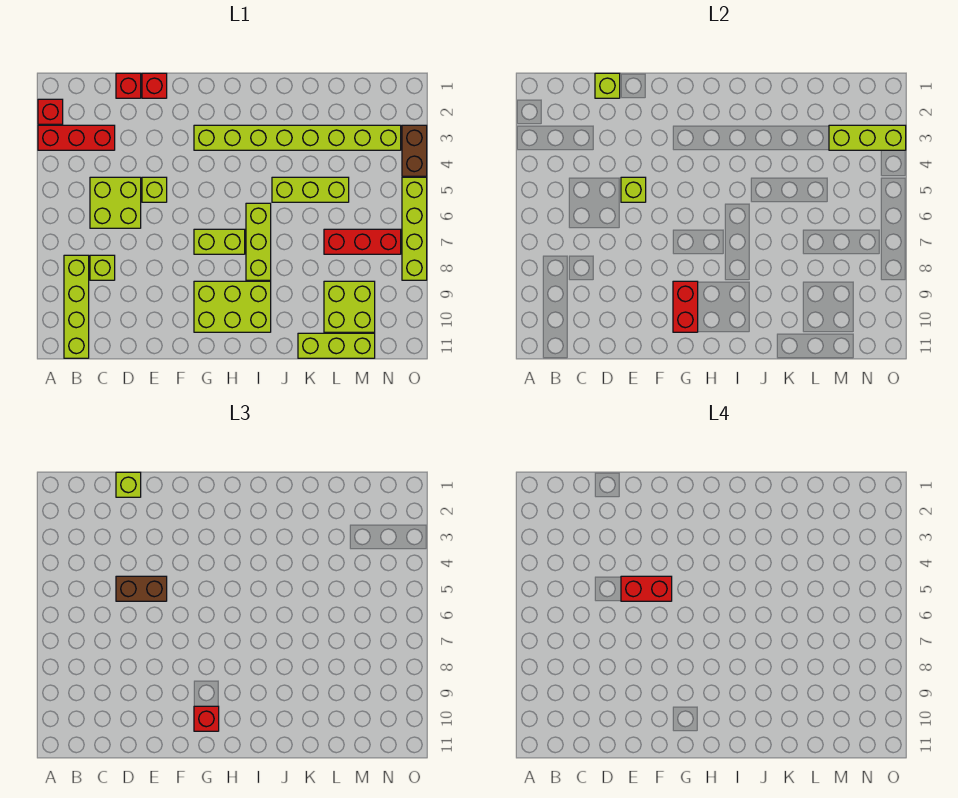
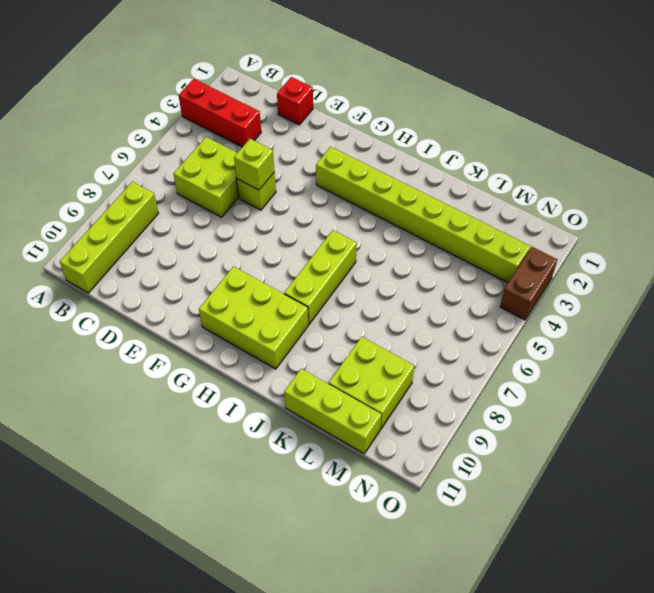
none -> red 1x1 brick [38,99,63,124]
none -> lime 1x1 brick [90,255,115,280]
none -> red 1x1 brick [142,73,167,98]

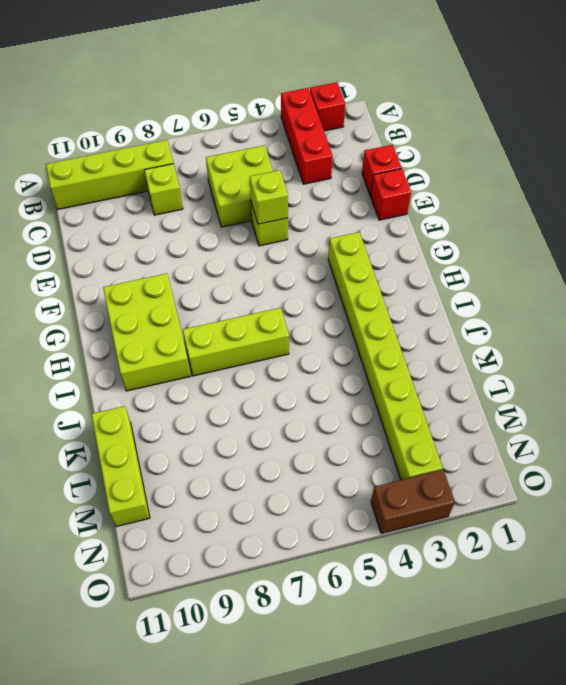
none -> lime 1x2 brick [194,229,245,254]
none -> lime 1x3 brick [272,177,349,202]
none -> red 1x3 brick [324,229,401,254]

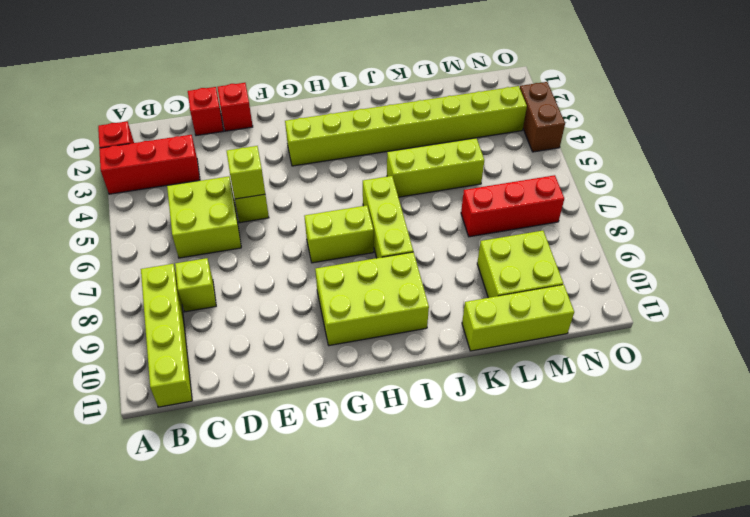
none -> lime 1x4 brick [402,177,427,280]
none -> lime 1x1 brick [595,73,620,98]
none -> red 1x2 brick [673,281,698,332]

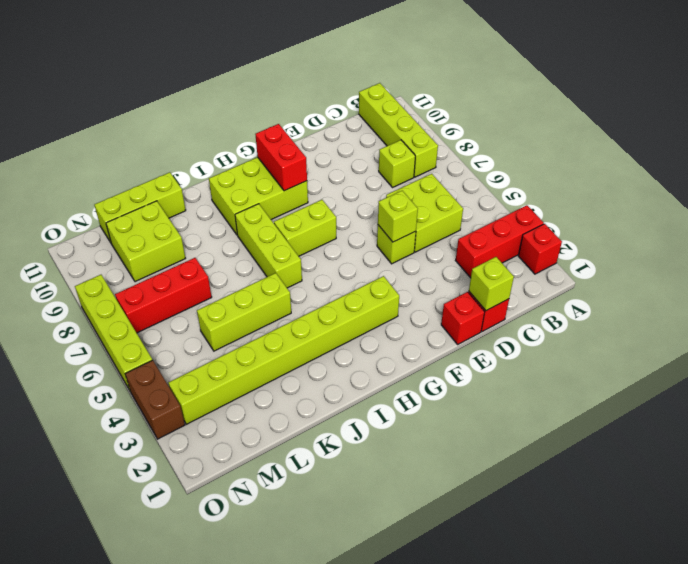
none -> lime 1x3 brick [829,125,906,150]
none -> lime 1x1 brick [116,472,141,497]
none -> brown 1x2 brick [116,576,167,601]

